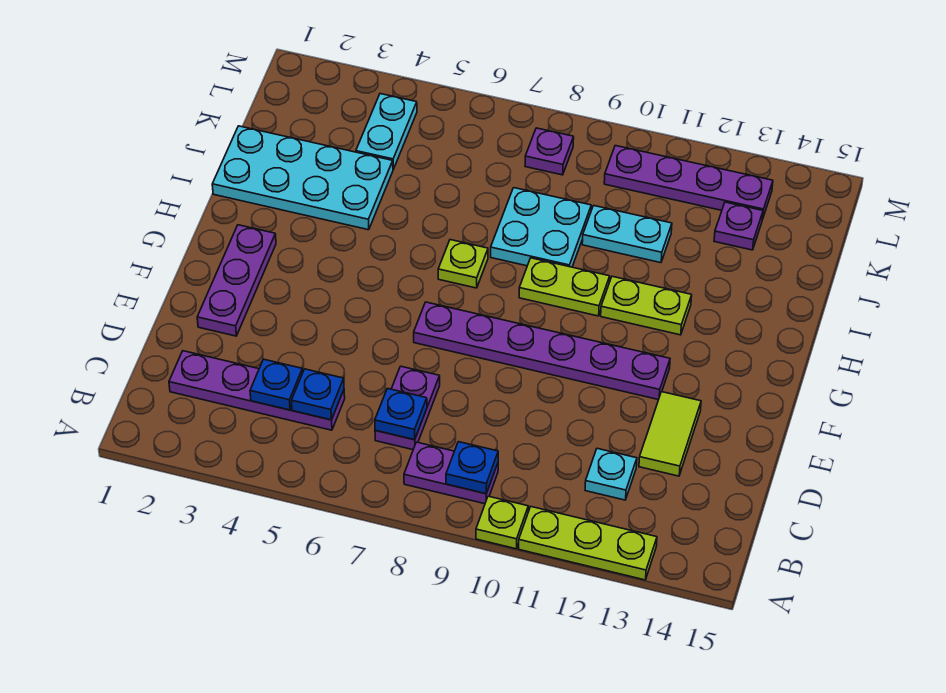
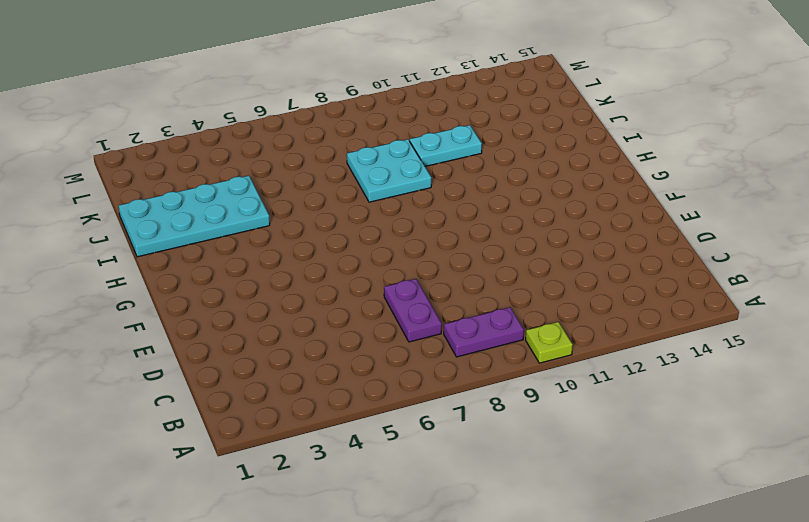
none -> lime 1x3 plate [519,507,657,580]
none -> purple 1x4 plate [169,351,345,430]
none -> cyan 1x1 plate [585,449,637,500]

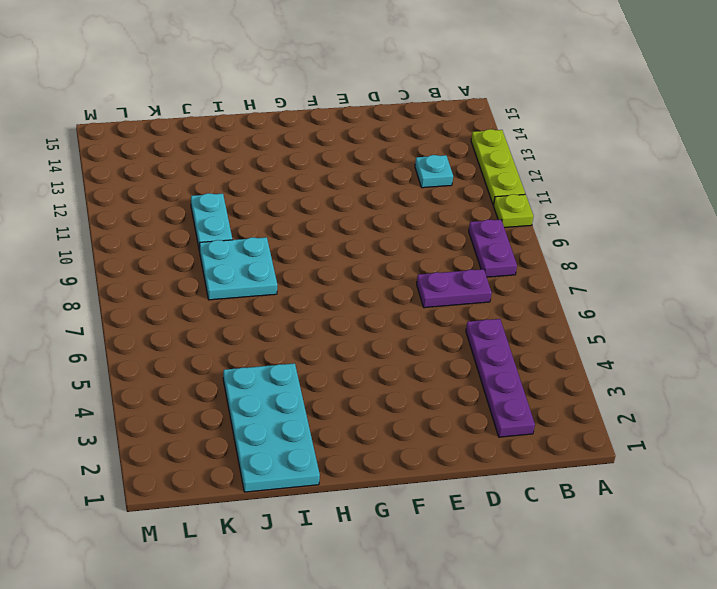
none -> lime 1x2 tile [639,392,701,476]
none -> purple 1x3 plate [197,225,276,336]
none -> purple 1x6 plate [414,302,670,400]

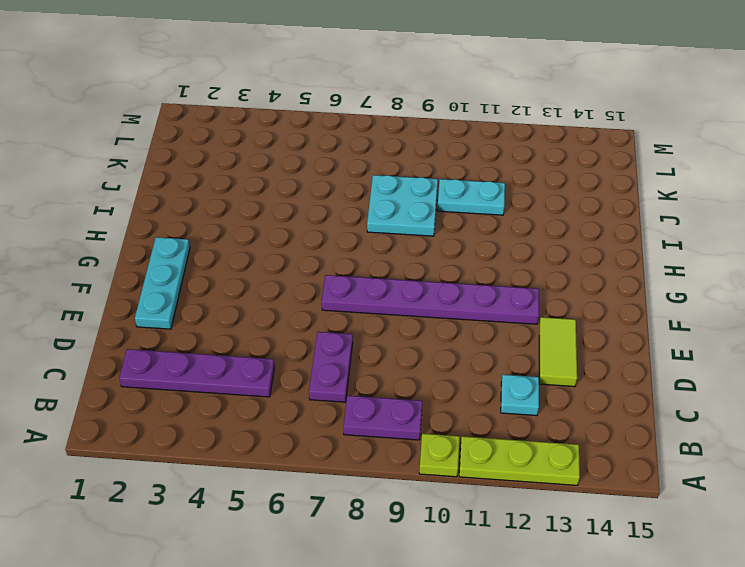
cyan 1x3 plate [135,237,190,329] -> purple 1x3 plate [197,225,276,336]
none -> lime 1x1 plate [438,240,488,288]
none -> lime 1x2 plate [519,258,610,316]
none -> lime 1x2 plate [601,276,692,335]

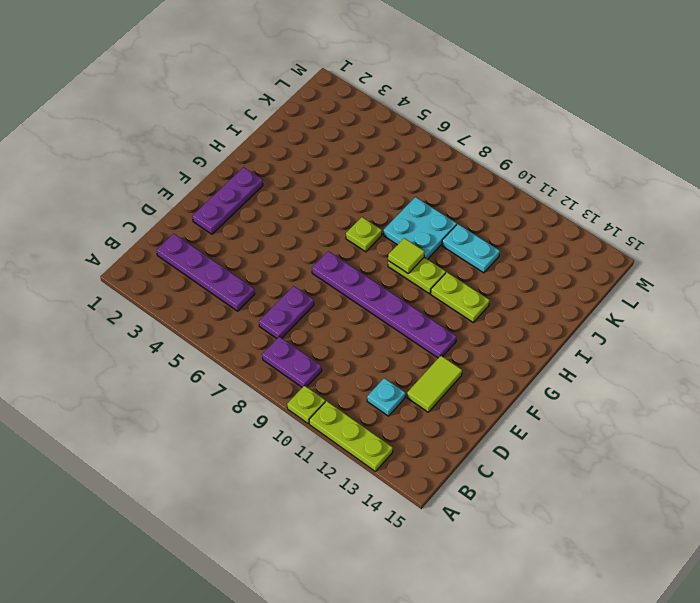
lime 1x1 tile [388,238,425,274] -> none
none -> cyan 2x4 plate [212,126,393,230]
none -> cyan 1x2 plate [356,94,417,169]
none -> purple 1x1 plate [714,202,763,250]

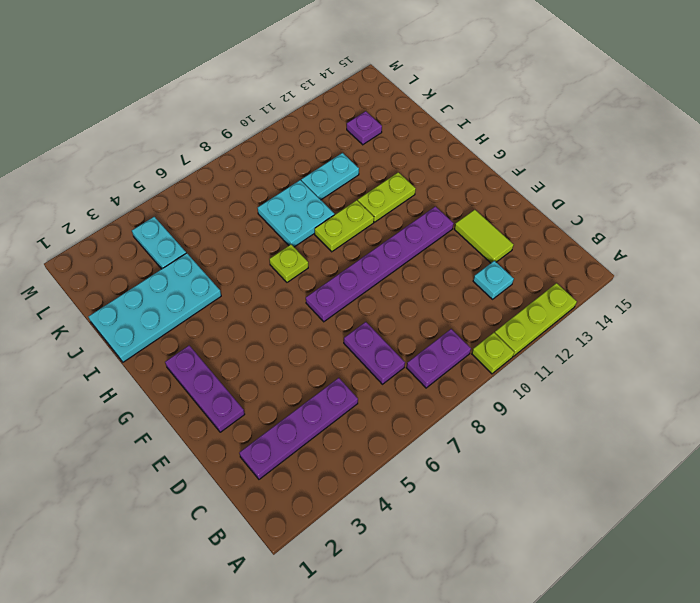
none -> purple 1x1 plate [525,128,574,175]
none -> purple 1x4 plate [604,146,773,219]
none -> blue 1x1 plate [446,442,498,494]

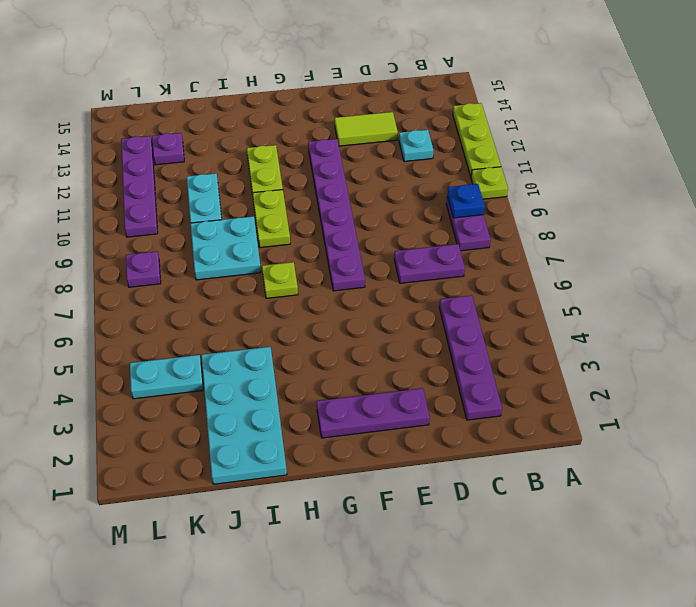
none -> blue 1x1 plate [250,359,303,410]
none -> blue 1x1 plate [292,369,344,420]
none -> blue 1x1 plate [375,388,427,440]

